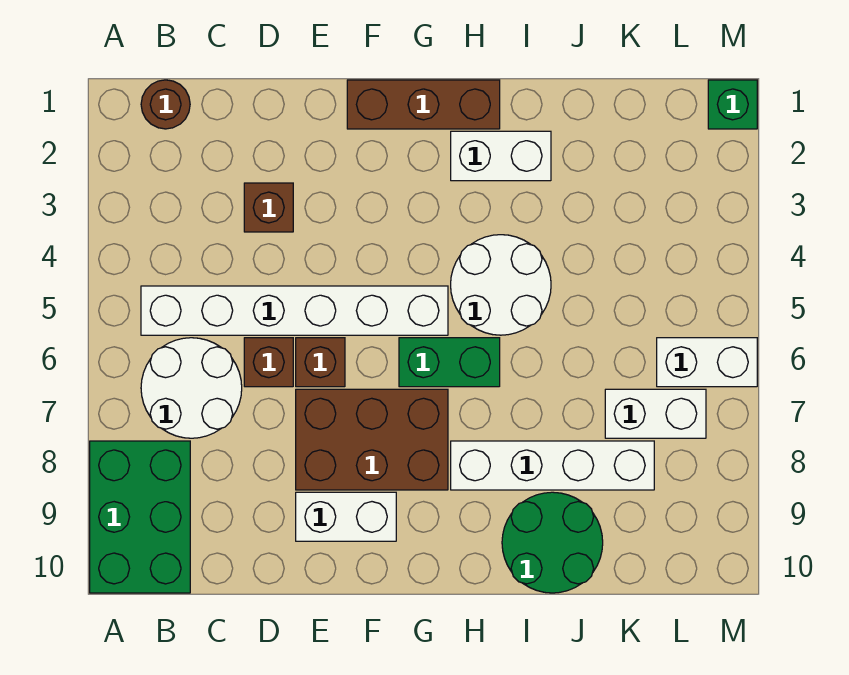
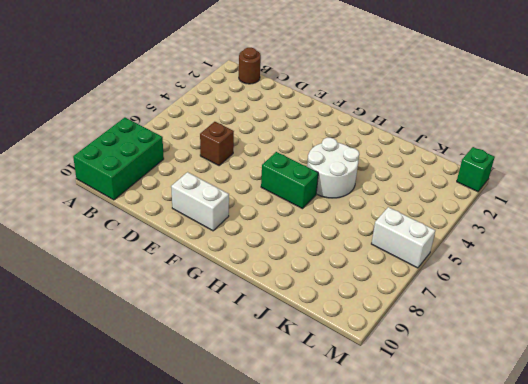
none -> white 1x6 brick [141,286,448,335]
none -> white 2x2 round brick [141,338,242,438]
none -> brown 1x1 brick [244,183,293,232]

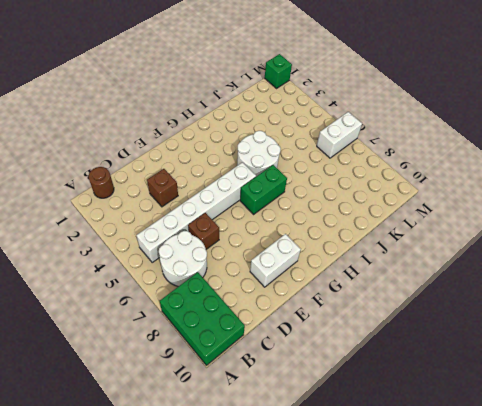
none -> brown 1x1 brick [296,338,345,387]
none -> brown 2x3 brick [296,389,448,490]
none -> brown 1x3 brick [347,80,500,129]

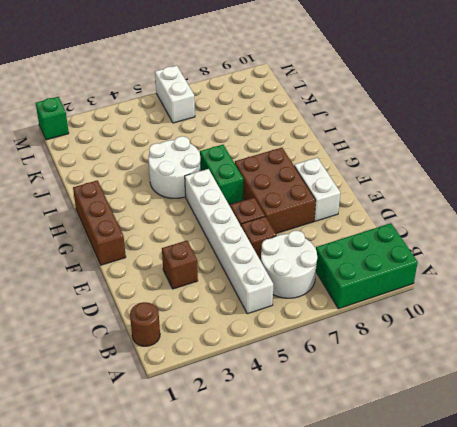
none -> white 1x2 brick [451,131,551,181]
none -> white 1x4 brick [451,441,654,490]
none -> green 2x2 round brick [502,492,603,593]

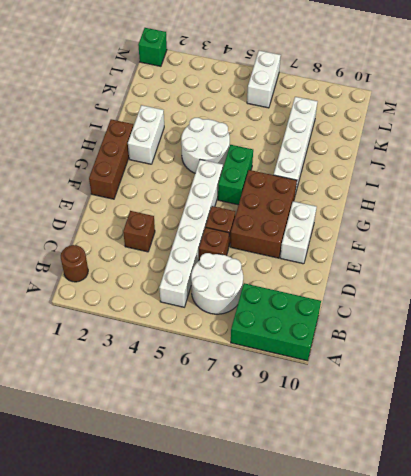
none -> green 2x2 round brick [502,492,603,593]
none -> white 1x2 brick [605,389,706,438]

